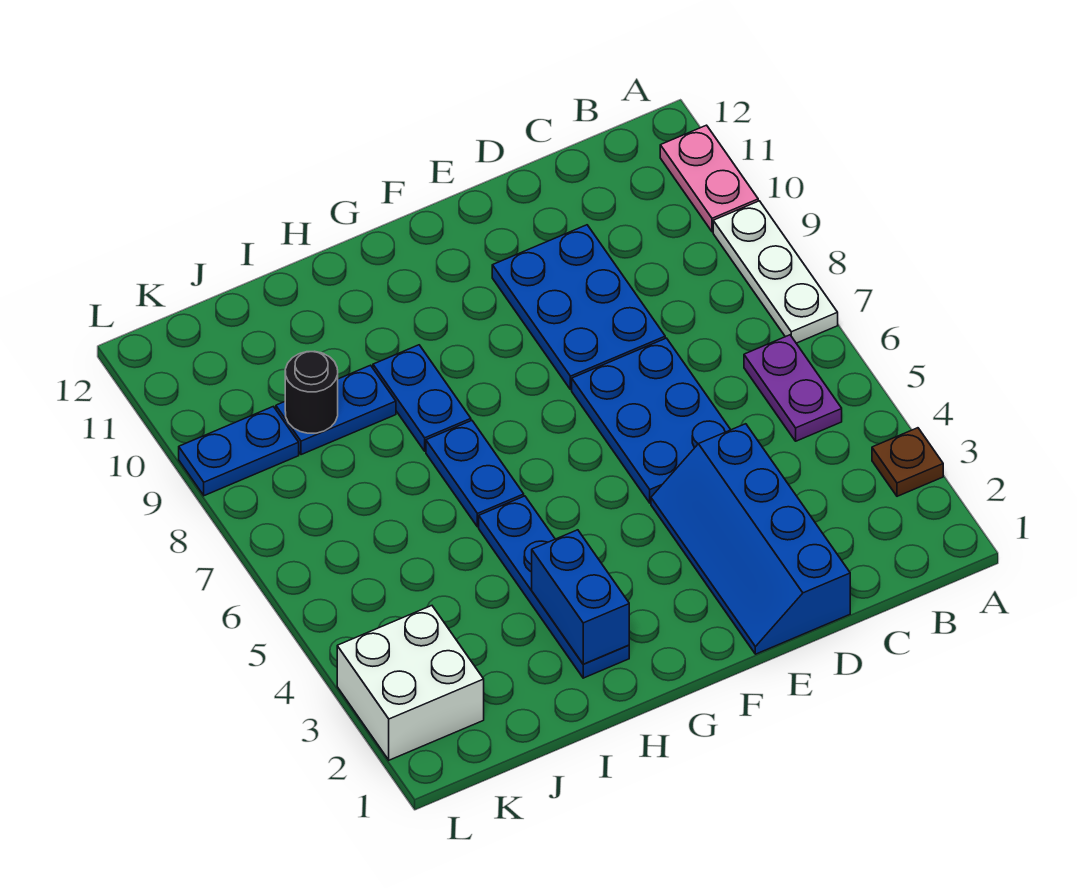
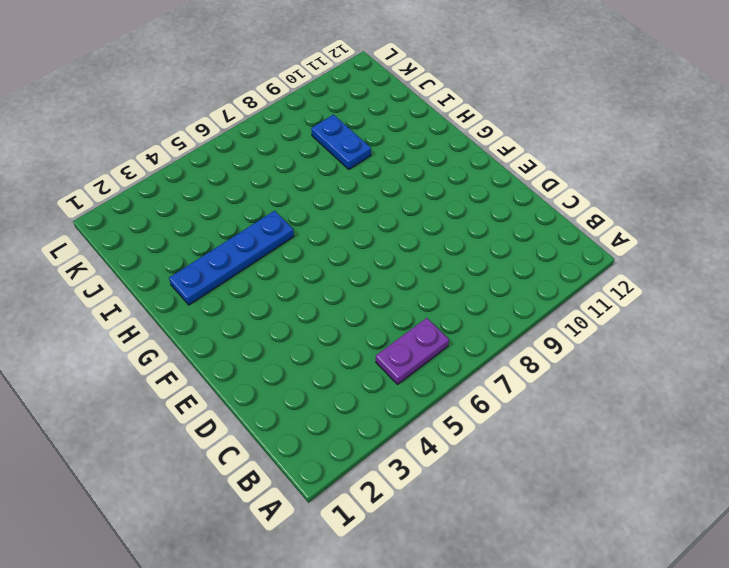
none -> brown 1x1 plate [872,428,943,496]
none -> white 1x3 plate [713,201,838,343]
none -> pink 1x2 plate [660,125,758,232]

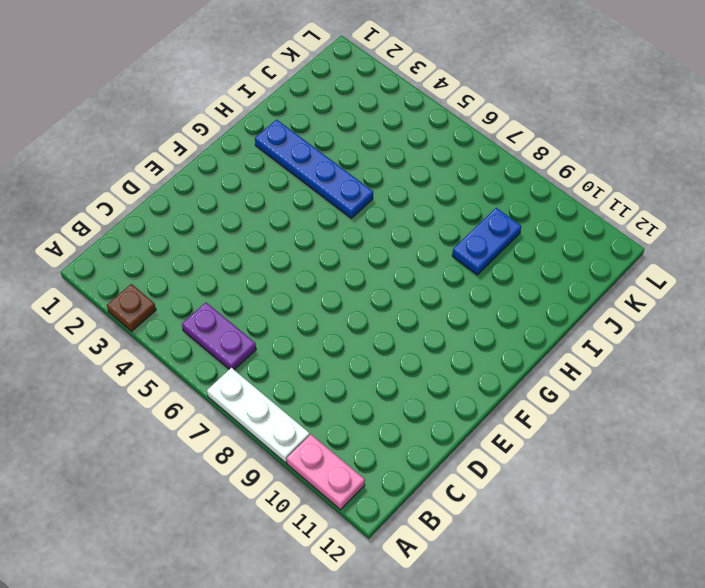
none -> blue 2x4 slope [651,424,850,654]
none -> blue 2x3 plate [572,338,731,503]
none -> blue 2x3 plate [492,225,665,390]

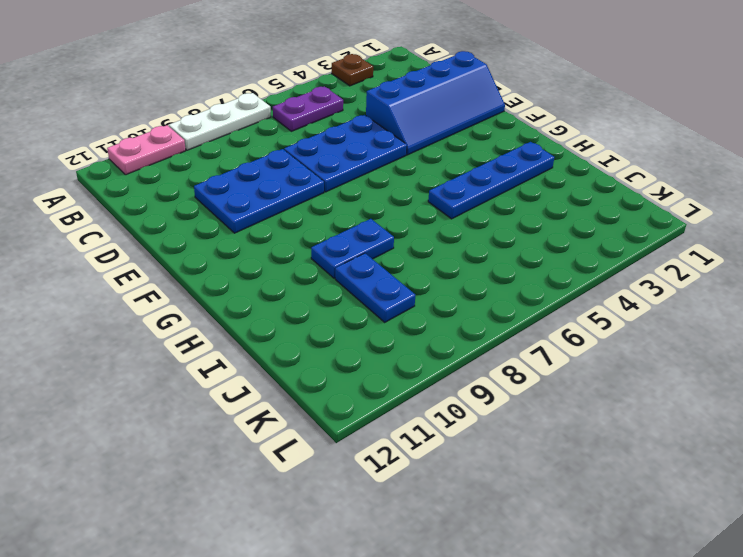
none -> blue 1x2 plate [426,421,524,527]
none -> white 2x2 brick [337,606,484,760]
none -> blue 1x2 plate [179,406,299,496]

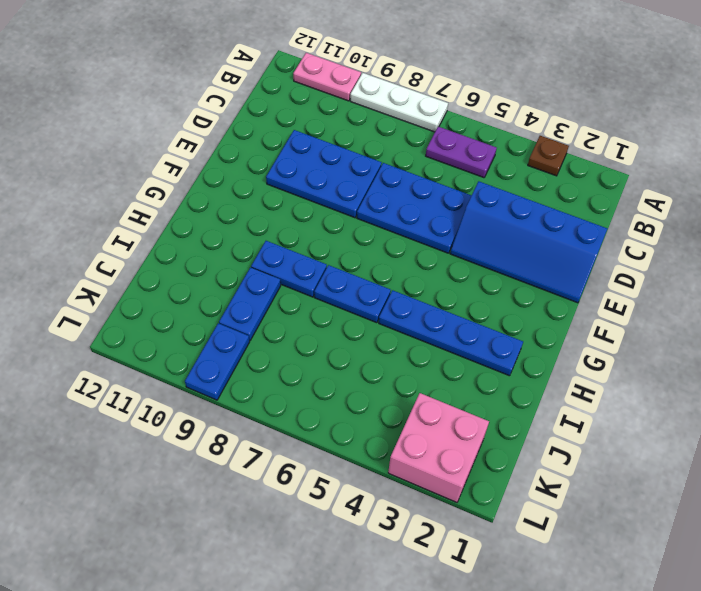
pink 2x2 brick [388,393,489,502] -> white 2x2 brick [337,606,484,760]
none -> blue 1x2 brick [532,530,629,664]
none -> black 1x1 round brick [285,351,338,433]

